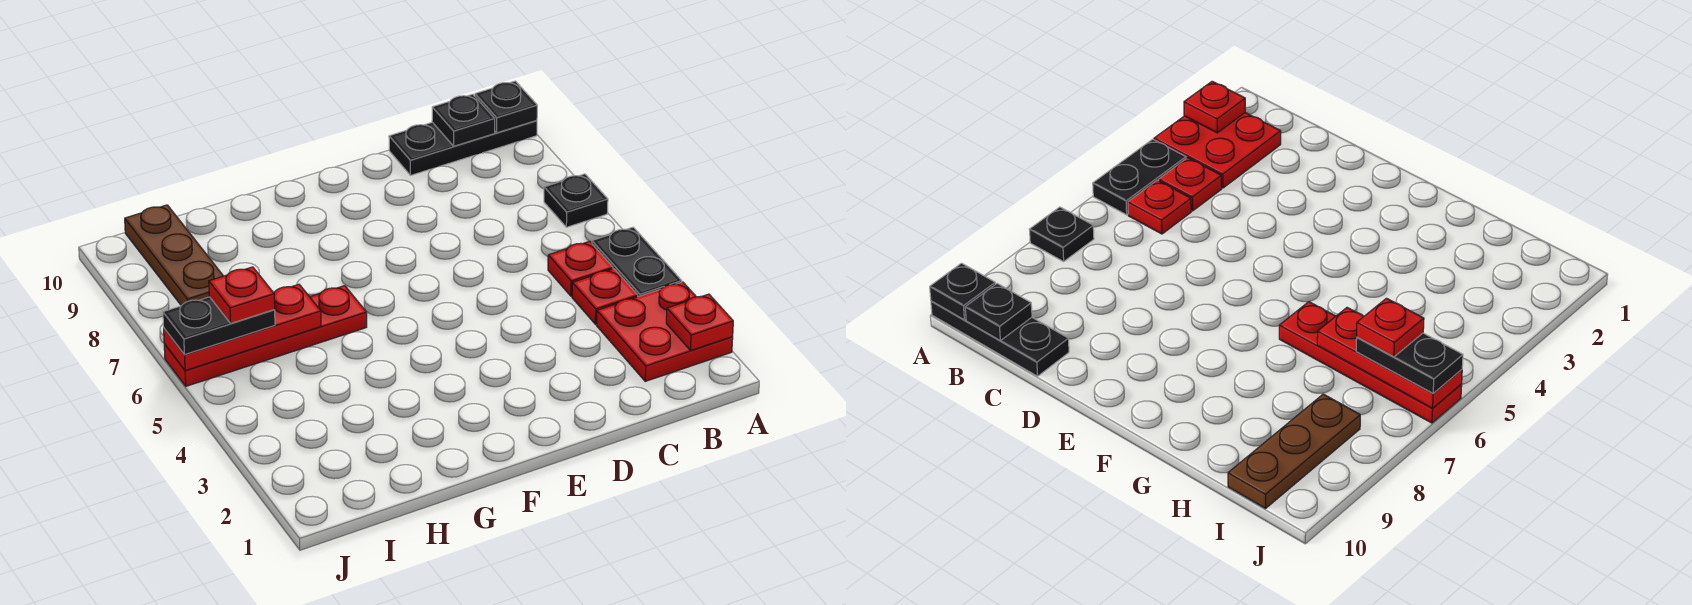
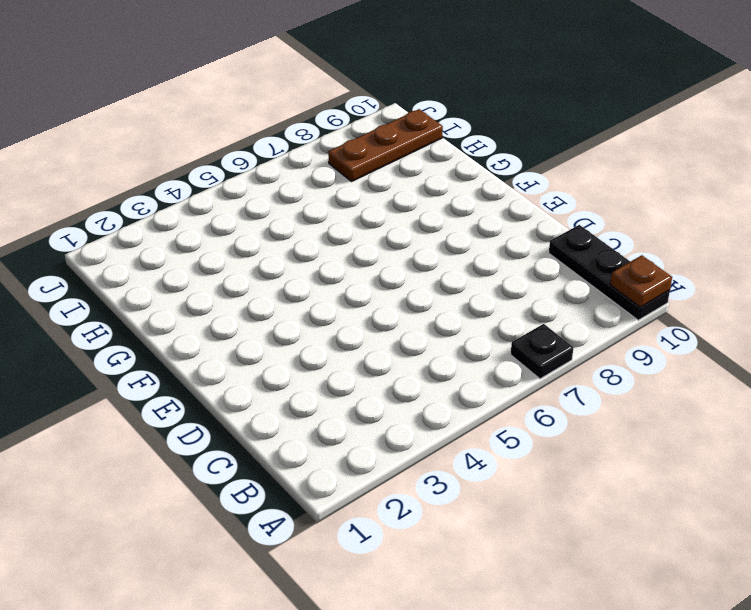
brown 1x1 plate [610,255,672,307] -> black 1x1 plate [475,81,537,133]
none -> red 2x2 plate [596,282,733,381]
none -> black 1x2 plate [592,227,682,297]
none -> red 1x1 plate [572,269,638,324]

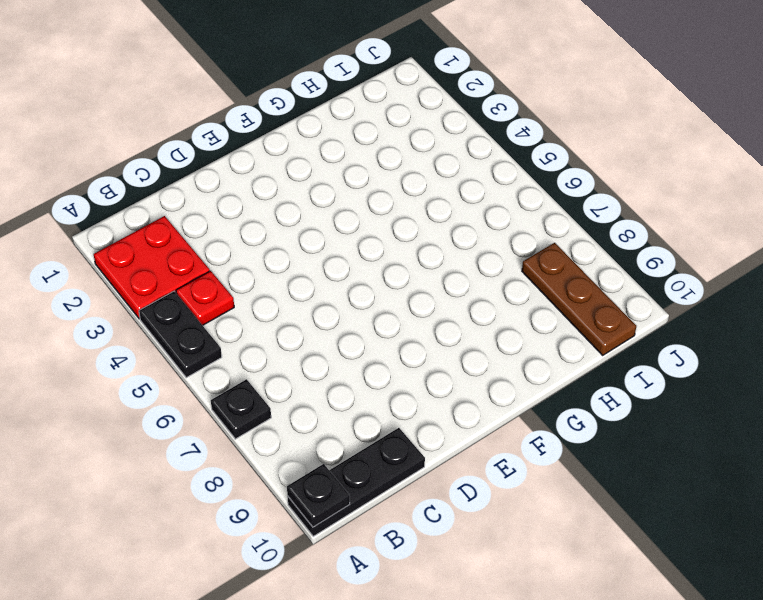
none -> red 1x1 plate [548,241,613,296]
none -> red 1x4 plate [164,286,367,386]
none -> red 1x1 plate [666,294,733,351]

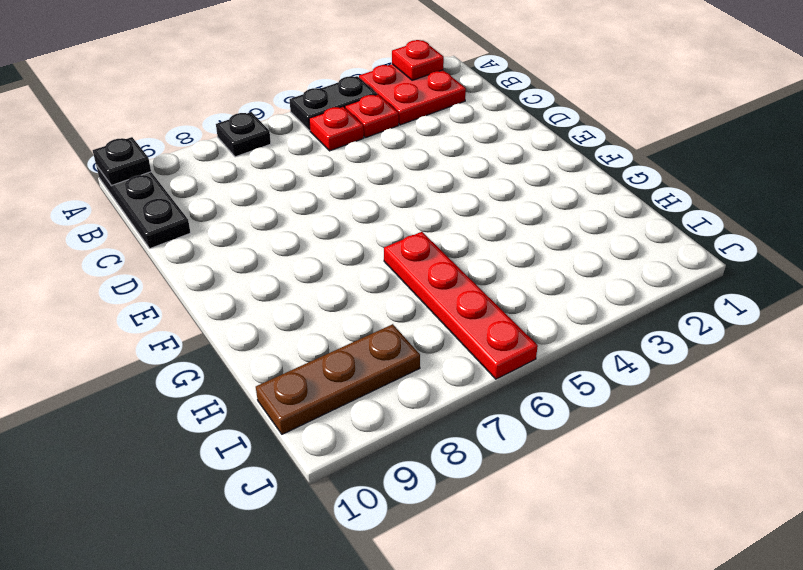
none -> black 1x1 plate [432,94,495,146]
none -> red 1x3 plate [164,284,321,371]
none -> black 1x2 plate [163,297,275,355]

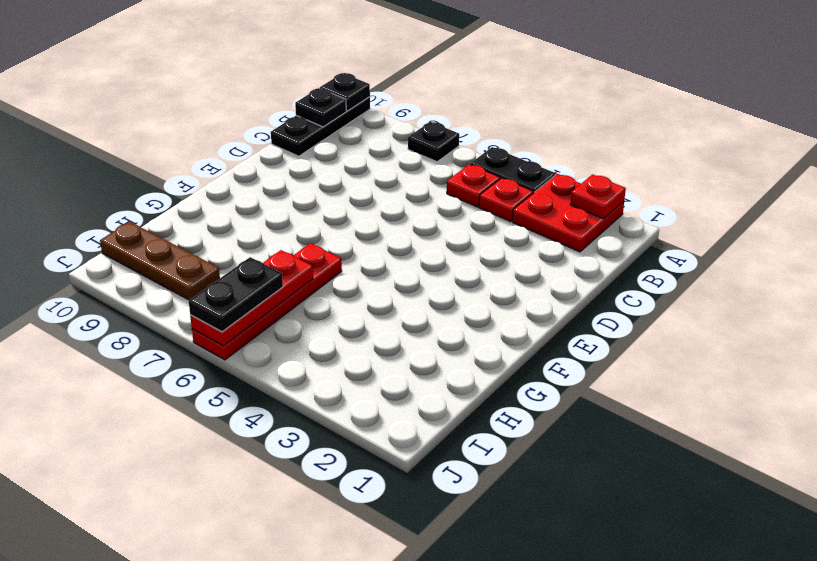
none -> red 1x1 plate [209,267,275,323]

